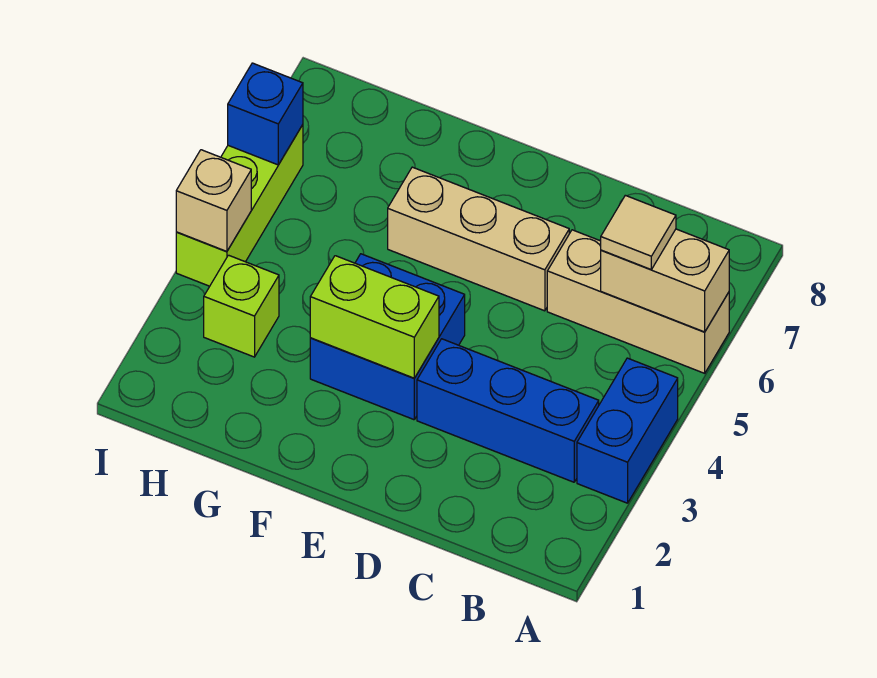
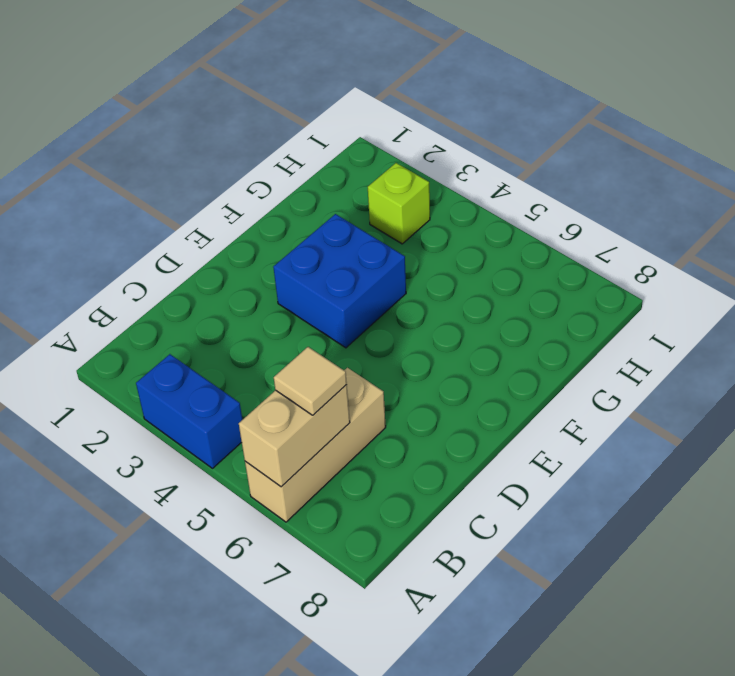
none -> blue 1x3 brick [417,339,599,482]
none -> tan 1x3 brick [388,167,569,311]
none -> lime 1x3 brick [176,125,303,286]

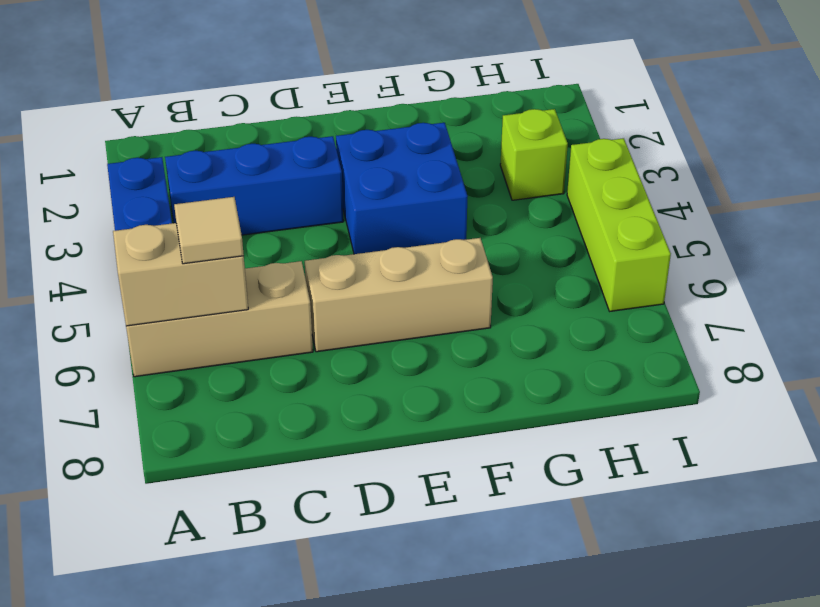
none -> lime 1x2 brick [310,256,439,378]
none -> tan 1x1 brick [176,150,251,251]
none -> blue 1x1 brick [228,63,303,165]

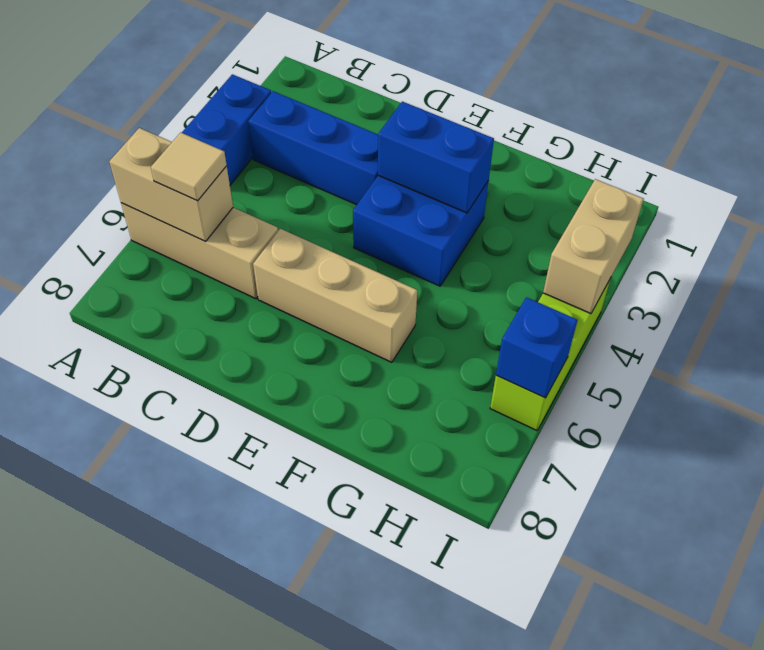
blue 1x2 brick [378,102,494,213] -> lime 1x2 brick [310,256,439,378]
tan 1x2 brick [543,179,644,314] -> tan 1x1 brick [176,150,251,251]
none -> lime 1x1 brick [204,255,279,357]

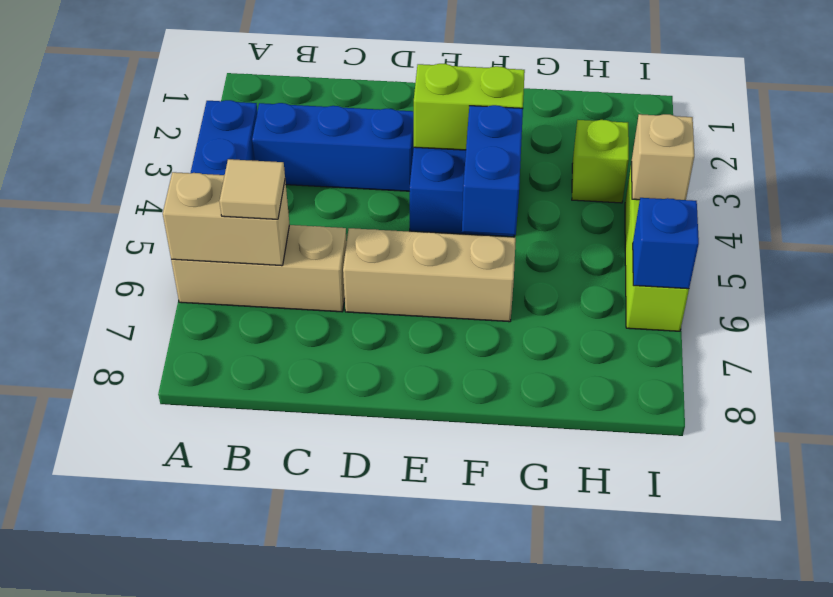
blue 1x2 brick [462,105,523,235] -> none

